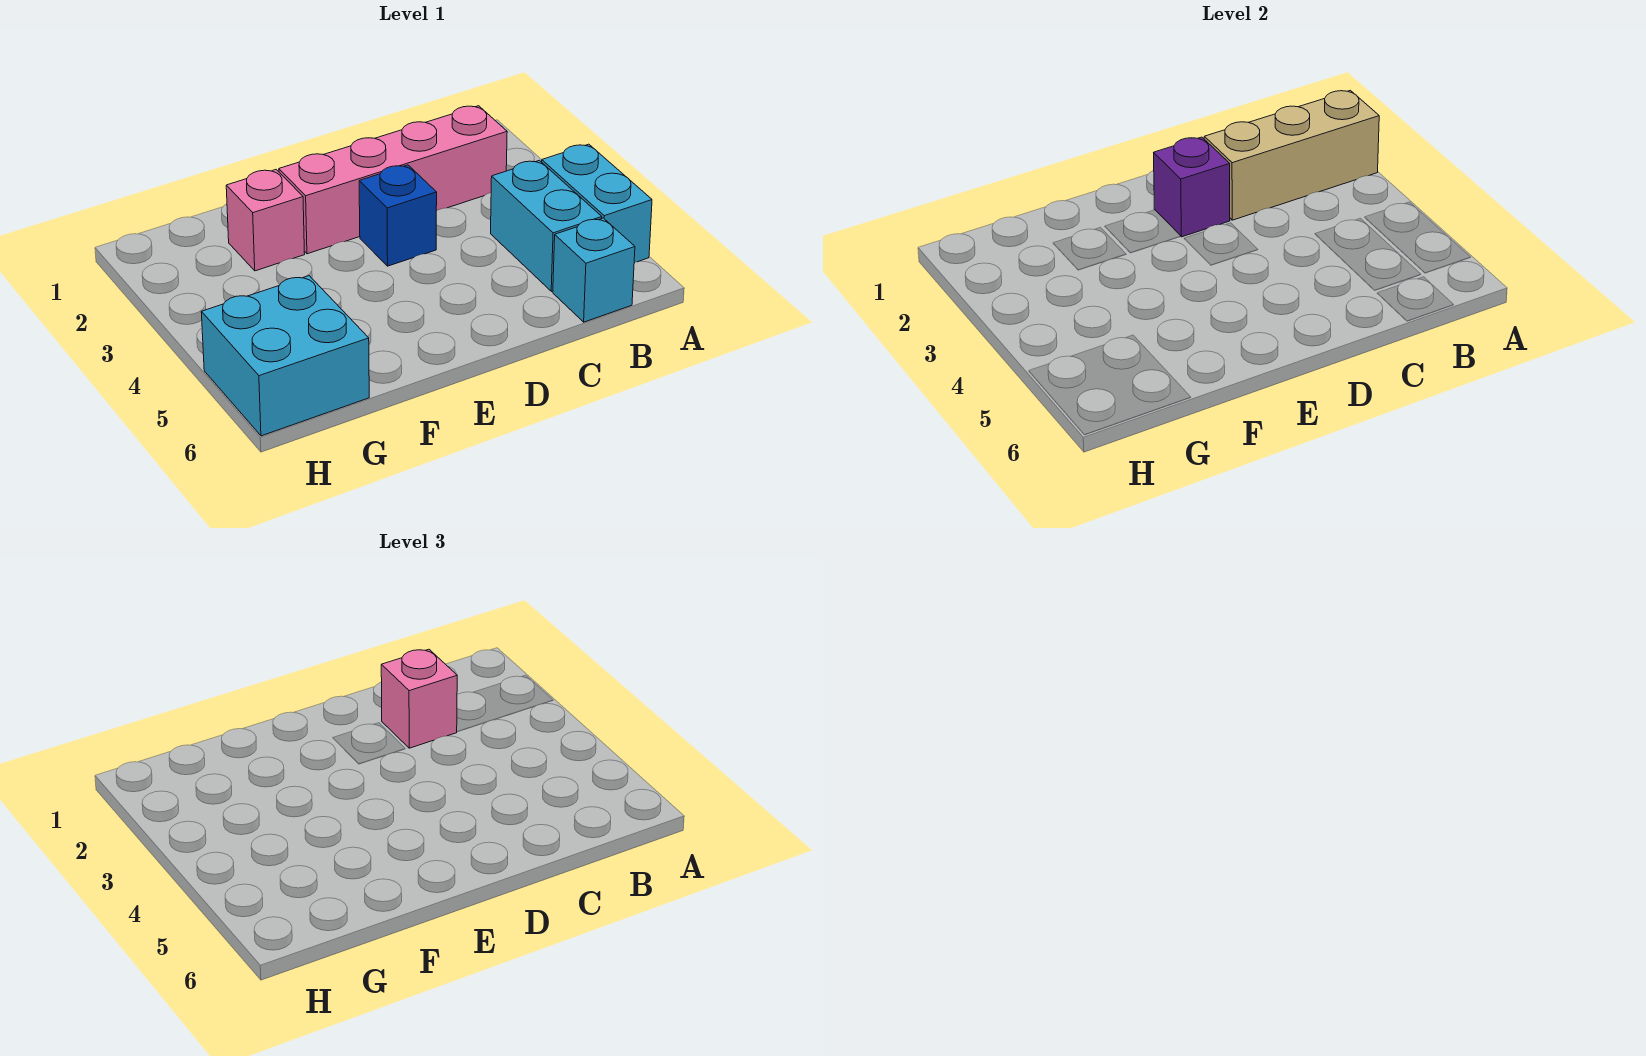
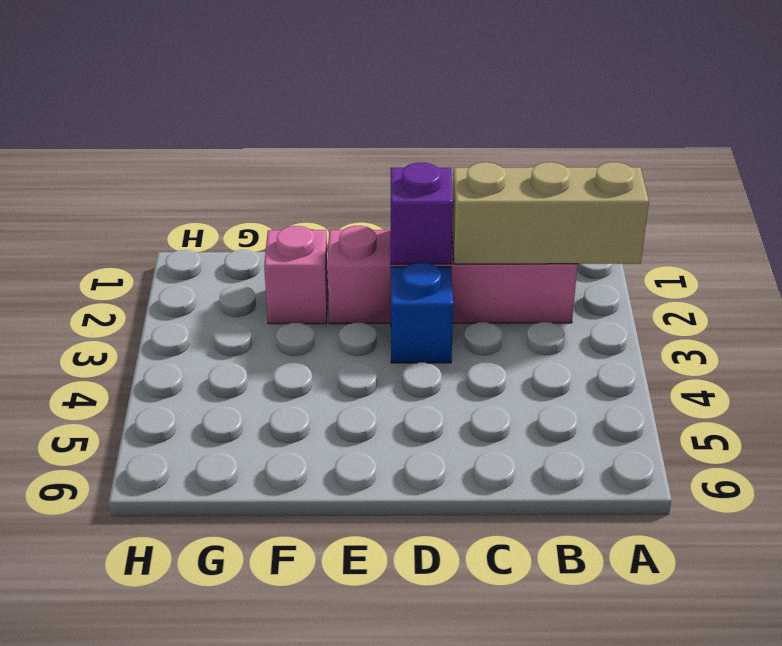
none -> cyan 1x2 brick [542,144,652,263]
none -> cyan 1x2 brick [491,160,602,291]

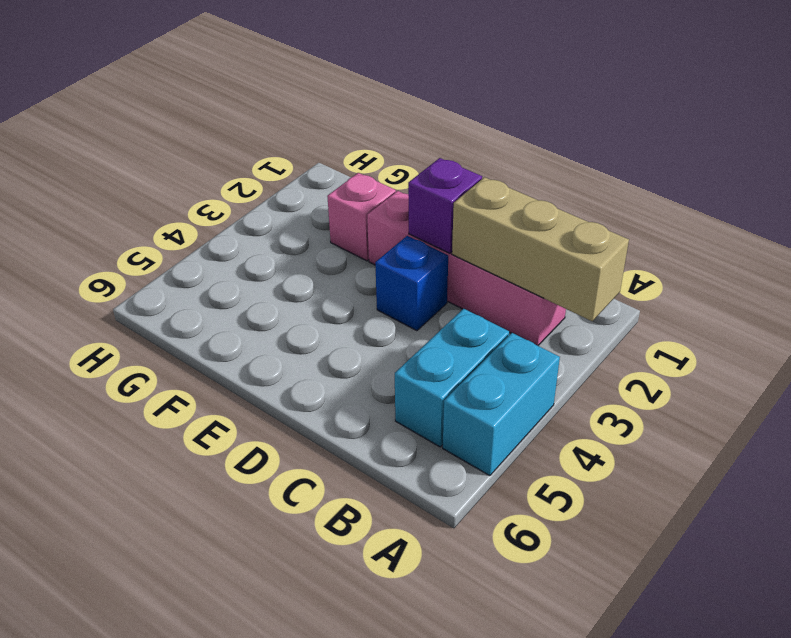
none -> cyan 1x1 brick [553,218,635,322]
none -> cyan 2x2 brick [201,276,369,436]

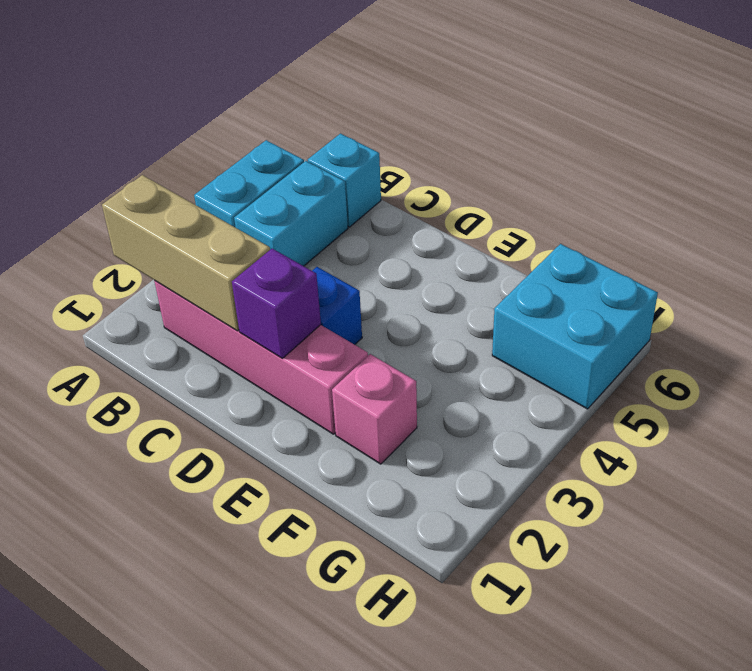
none -> pink 1x1 brick [381,649,457,748]

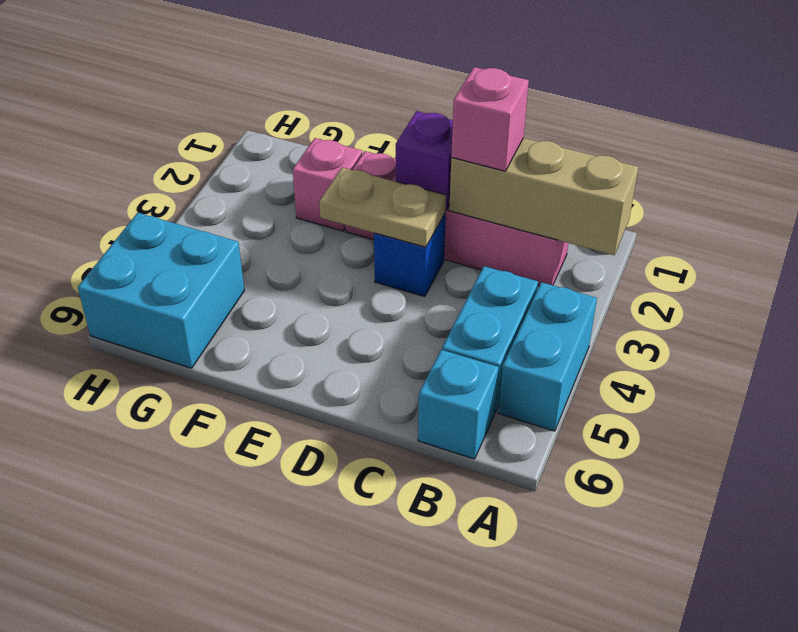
tan 1x2 plate [319,167,446,247] -> none

